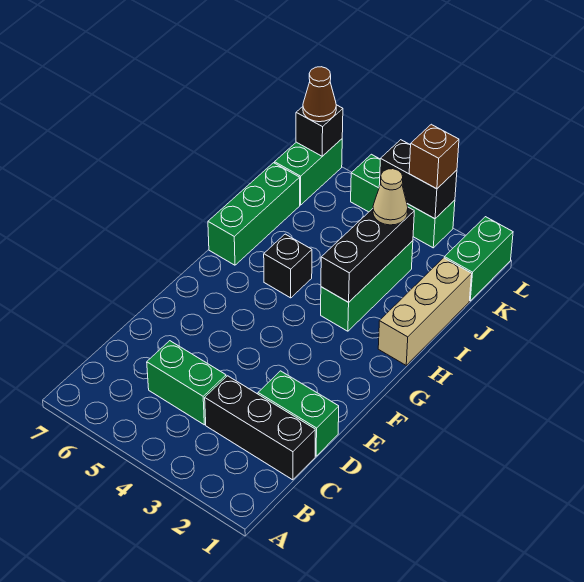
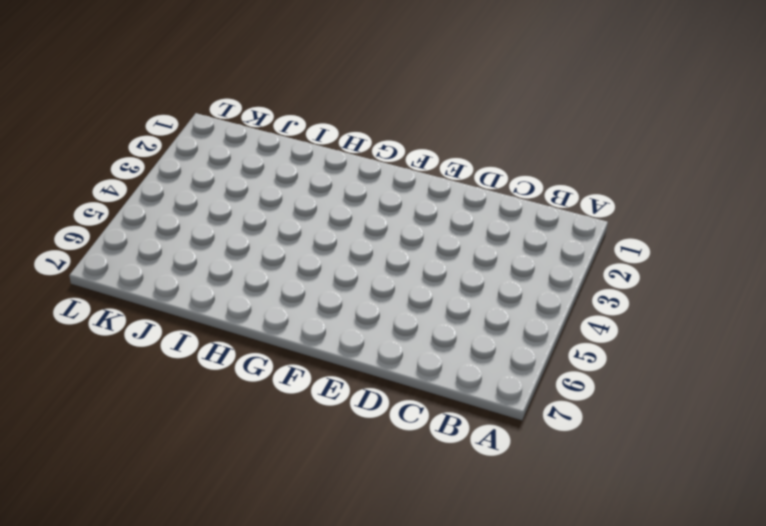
none -> black 1x3 brick [205,376,315,480]
none -> green 1x2 brick [147,341,226,425]
none -> green 1x2 brick [258,371,339,456]

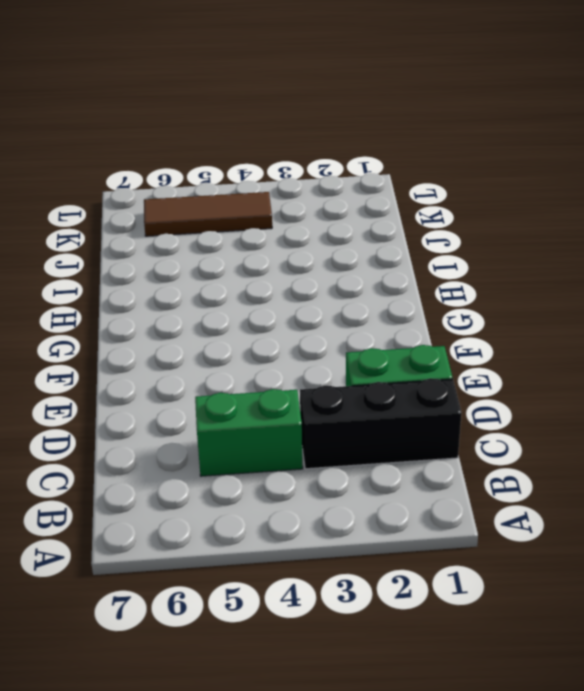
brown 1x3 tile [144,192,272,236] -> none
none -> tan 1x3 brick [378,258,472,365]
none -> green 1x3 brick [321,241,413,331]
none -> black 1x1 brick [264,234,312,298]

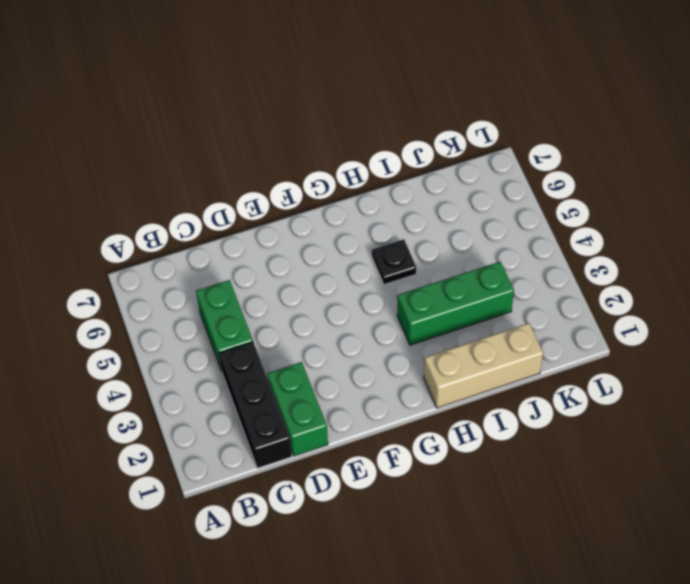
black 1x1 plate [372,239,417,284] -> black 1x1 brick [264,234,312,298]
none -> green 1x3 brick [208,163,300,265]
none -> green 1x2 brick [444,217,513,301]
none -> green 1x2 brick [275,139,342,205]

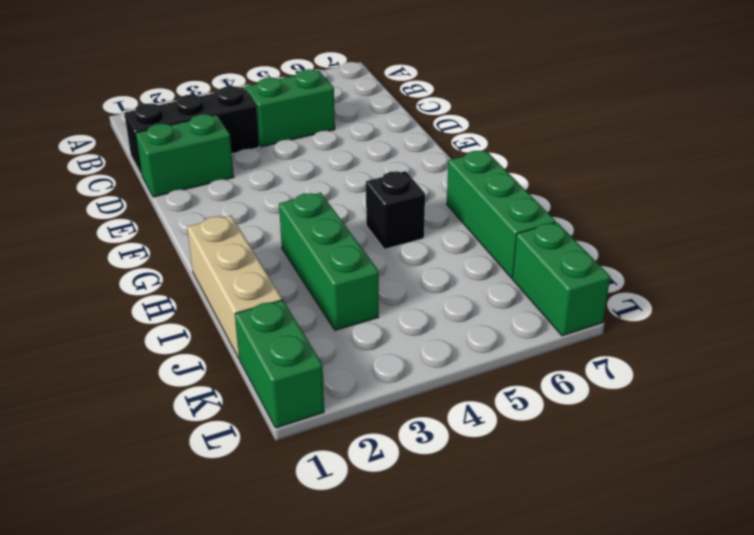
none -> green 1x3 brick [351,154,455,248]
none -> black 1x3 brick [321,207,414,302]
none -> black 1x2 brick [379,140,457,219]

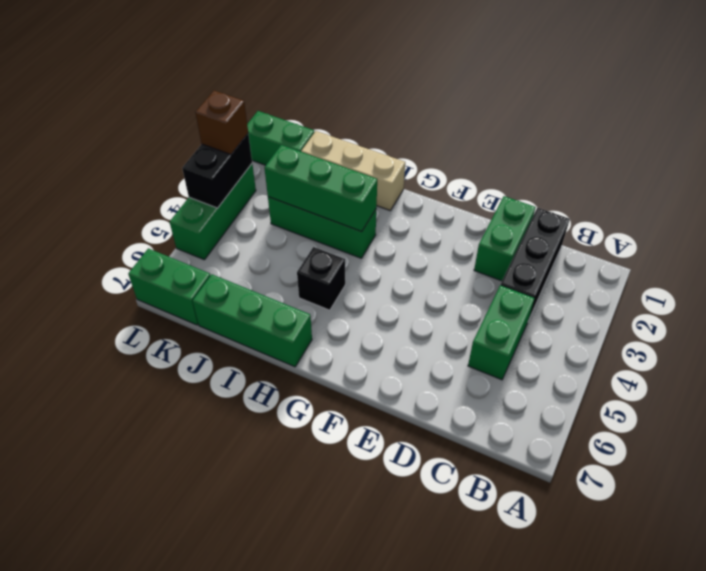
green 1x3 brick [264,145,377,232] -> black 1x3 brick [321,207,414,302]
none -> black 1x1 brick [296,105,343,156]
none -> tan 1x1 cone [373,169,408,225]
none -> brown 1x1 cone [303,67,336,122]

